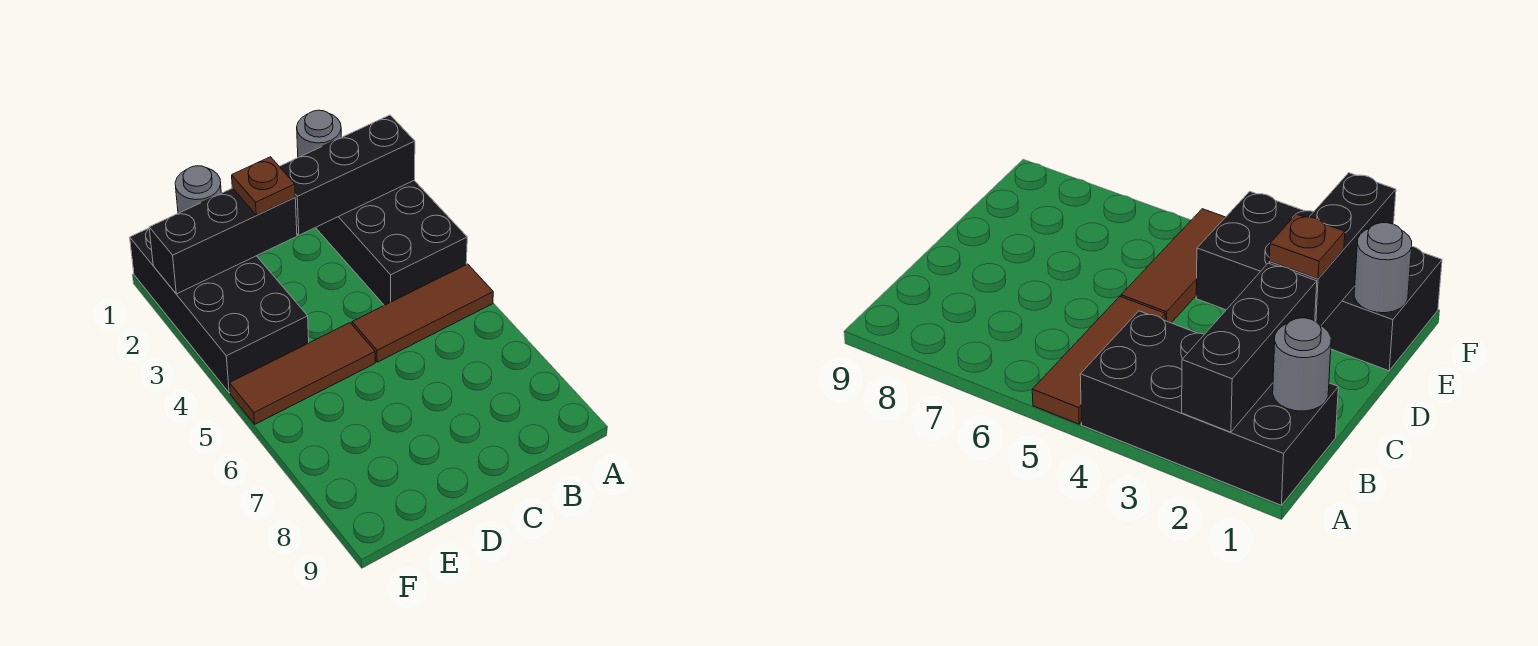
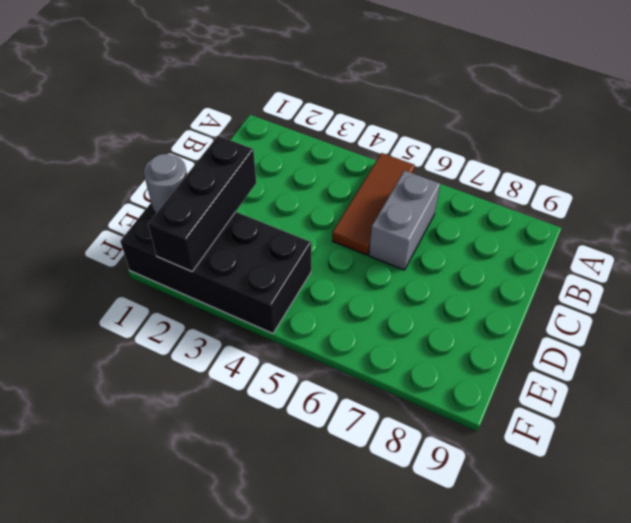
grey 1x2 brick [369,171,440,270] -> none
none -> black 2x4 brick [316,181,467,305]
none -> brown 1x3 tile [230,323,375,424]

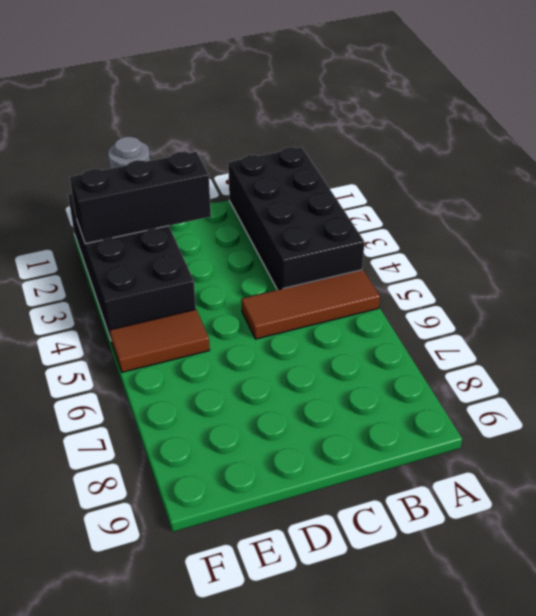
brown 1x2 tile [110,309,210,372] -> brown 1x3 tile [230,323,375,424]
none -> black 1x3 brick [279,115,415,235]
none -> grey 1x1 round brick [297,110,341,157]

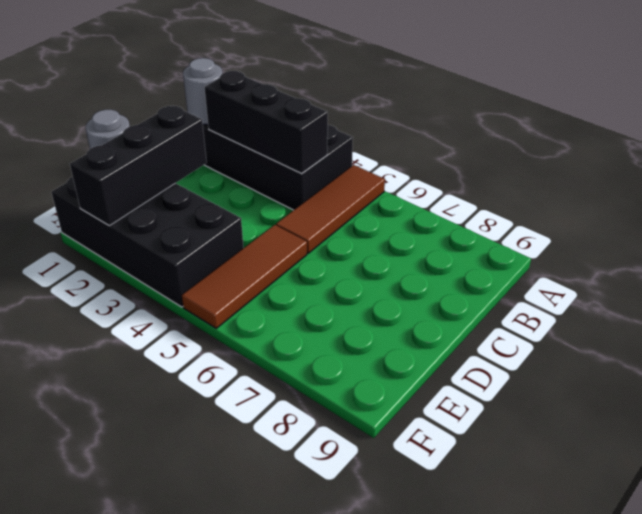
black 1x3 brick [204,71,328,173] -> black 1x3 brick turned to [279,115,415,235]
none -> brown 1x1 plate [232,157,295,215]

